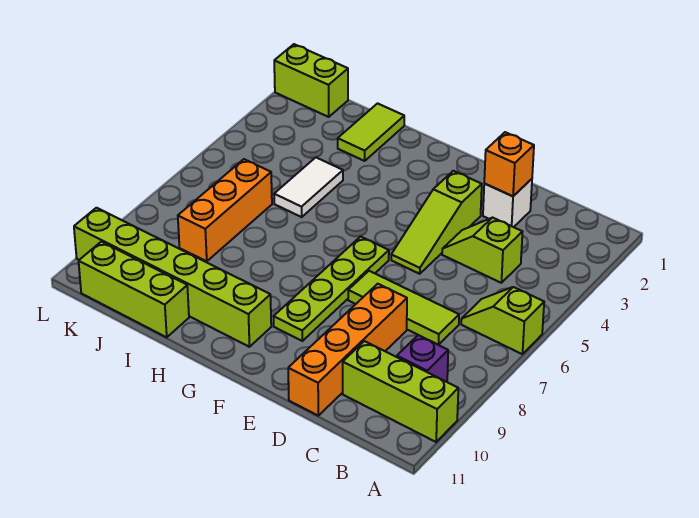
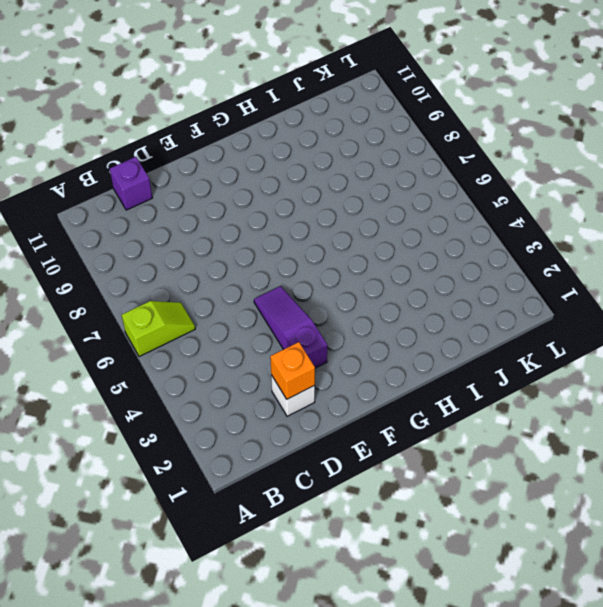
purple 1x1 brick [110,157,152,210] -> purple 1x1 brick moved to [397,335,448,382]
purple 1x3 slope [254,286,327,368] -> lime 1x3 slope [391,171,482,274]
none -> lime 1x3 brick [343,341,458,442]
none -> lime 1x2 slope [442,218,522,283]
none -> lime 1x3 tile [348,271,459,345]

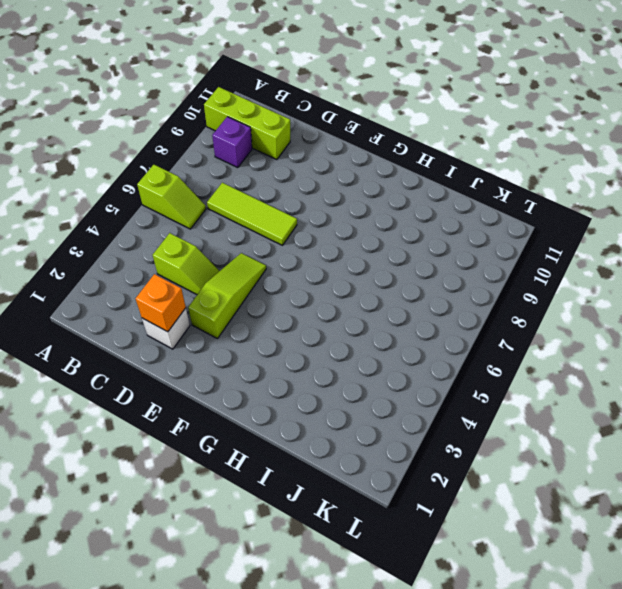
none -> orange 1x4 brick [288,284,407,415]
none -> lime 1x4 plate [274,237,389,341]
none -> lime 1x6 brick [74,208,271,347]

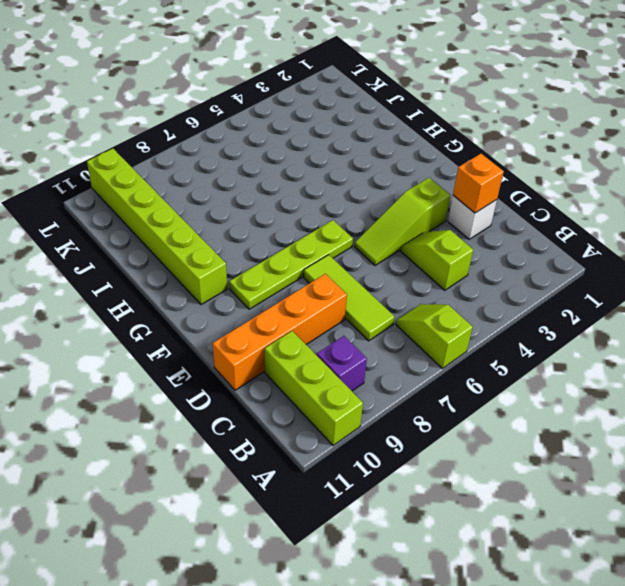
none -> lime 1x2 tile [338,103,404,161]
none -> white 1x2 tile [274,157,343,217]
none -> lime 1x3 brick [79,242,189,337]

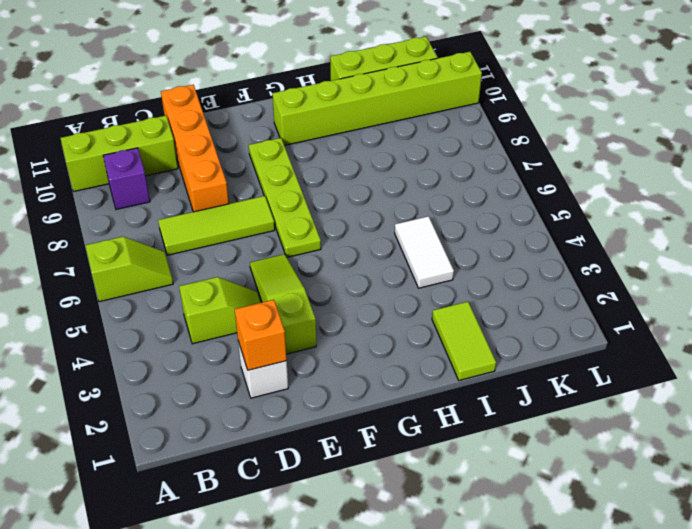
none -> orange 1x3 brick [178,159,272,261]
none -> lime 1x2 brick [274,44,348,117]

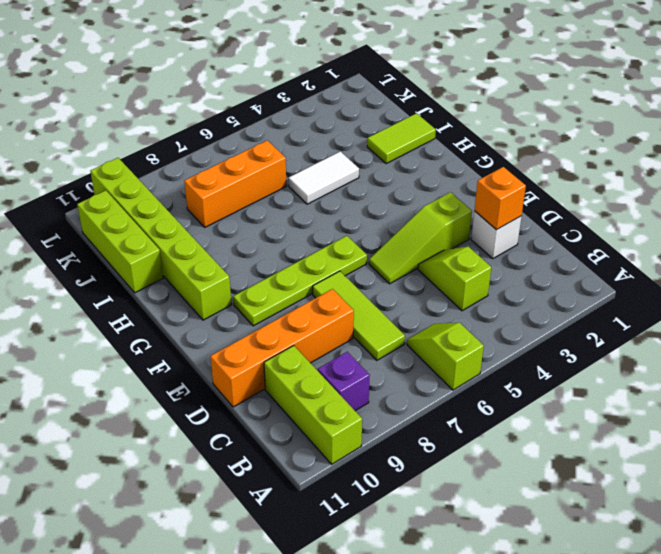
none -> lime 1x2 brick [274,44,348,117]

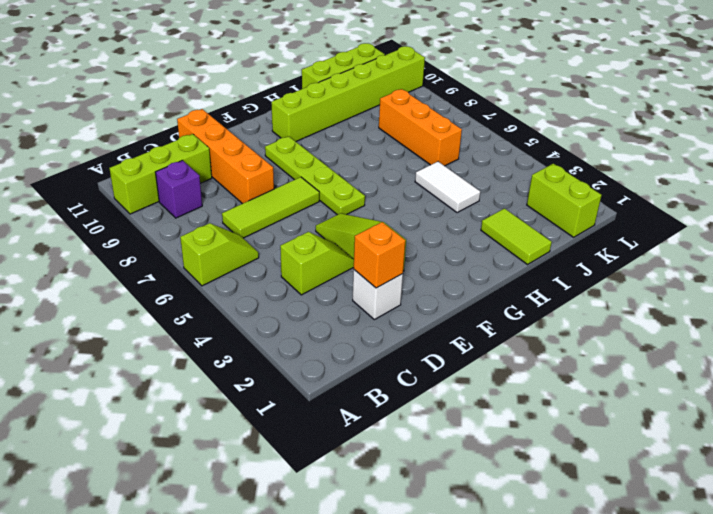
lime 1x2 brick [527,164,602,237] -> lime 1x2 brick turned to [274,44,348,117]

